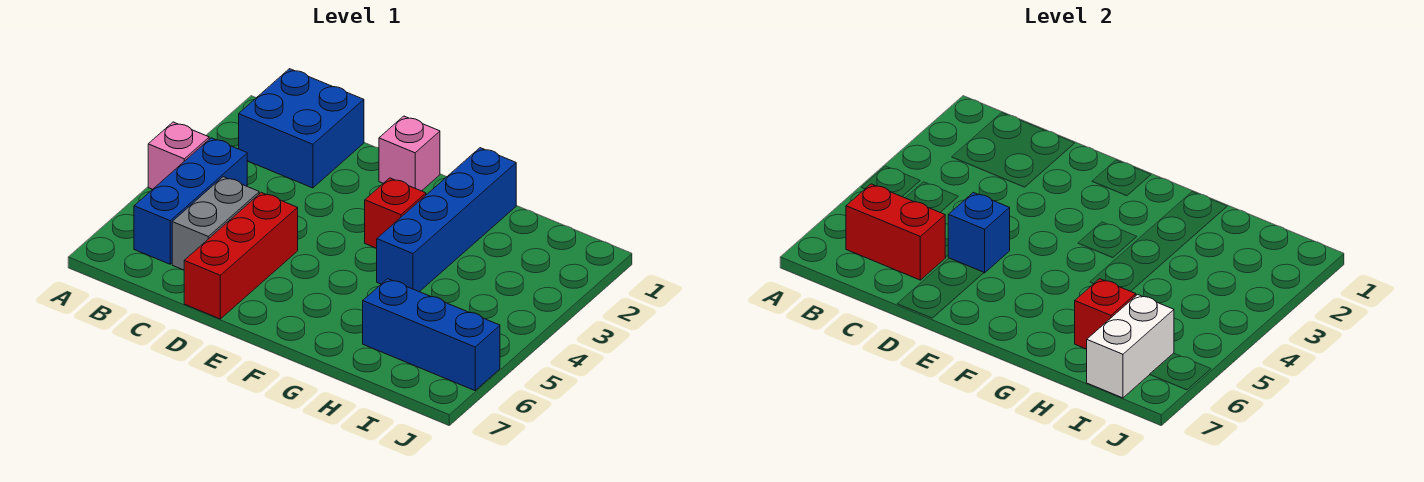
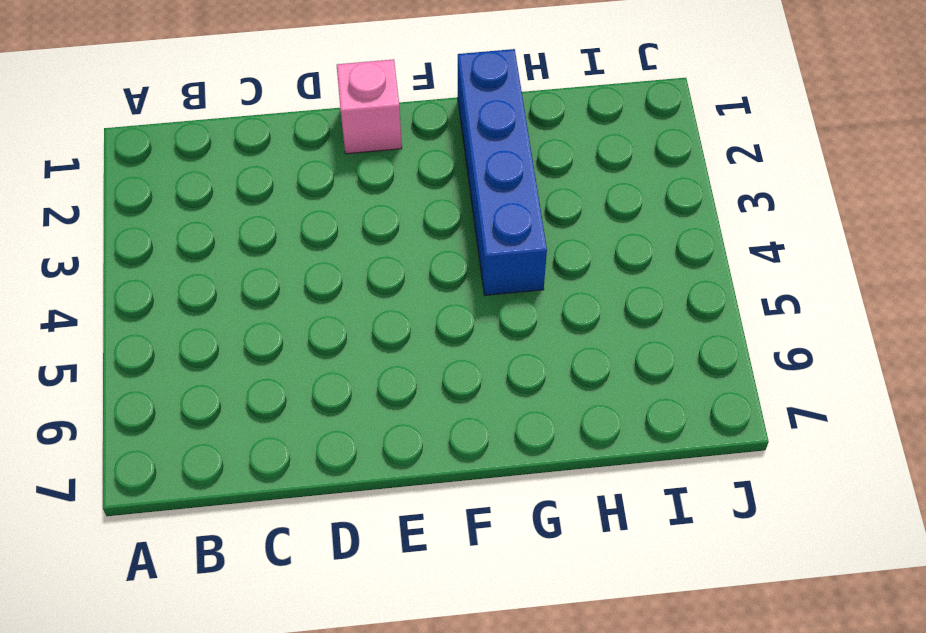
none -> pink 1x1 brick [148,122,209,189]
none -> blue 2x2 brick [239,69,364,188]
none -> blue 1x3 brick [134,138,247,264]

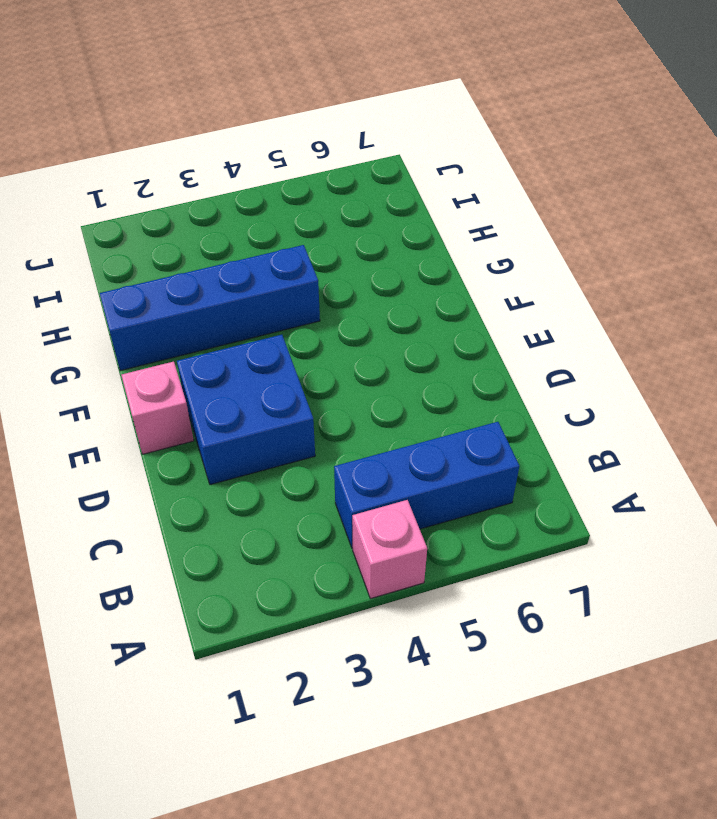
blue 2x2 brick [177,335,315,485] -> blue 2x2 brick moved to [239,69,364,188]
none -> grey 1x2 brick [172,177,259,270]
none -> red 1x3 brick [184,192,298,319]
none -> red 1x1 brick [365,178,426,248]

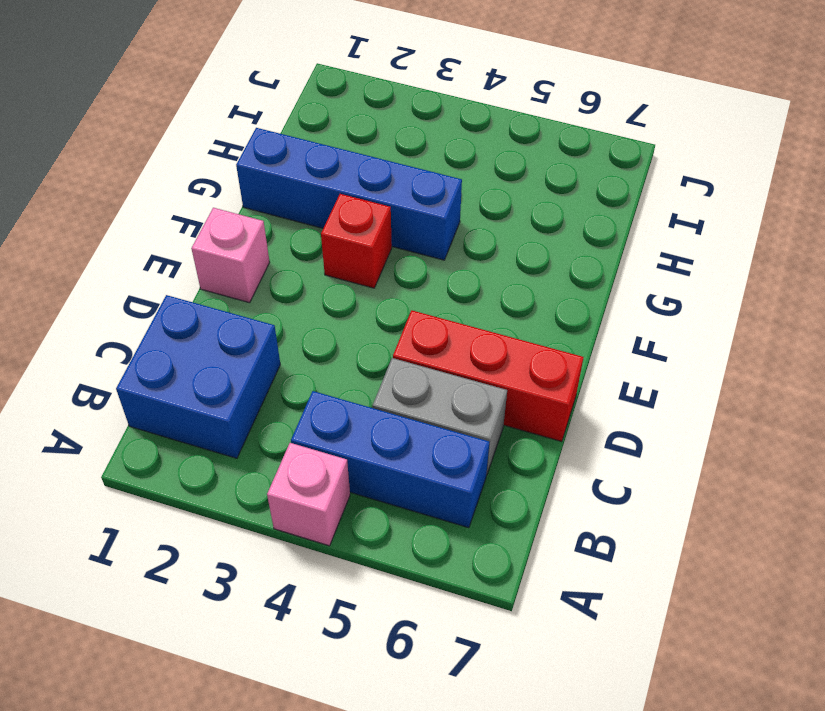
none -> blue 1x3 brick [363,279,500,391]
none -> red 1x2 brick [846,184,945,280]
none -> blue 1x1 brick [948,192,1010,273]

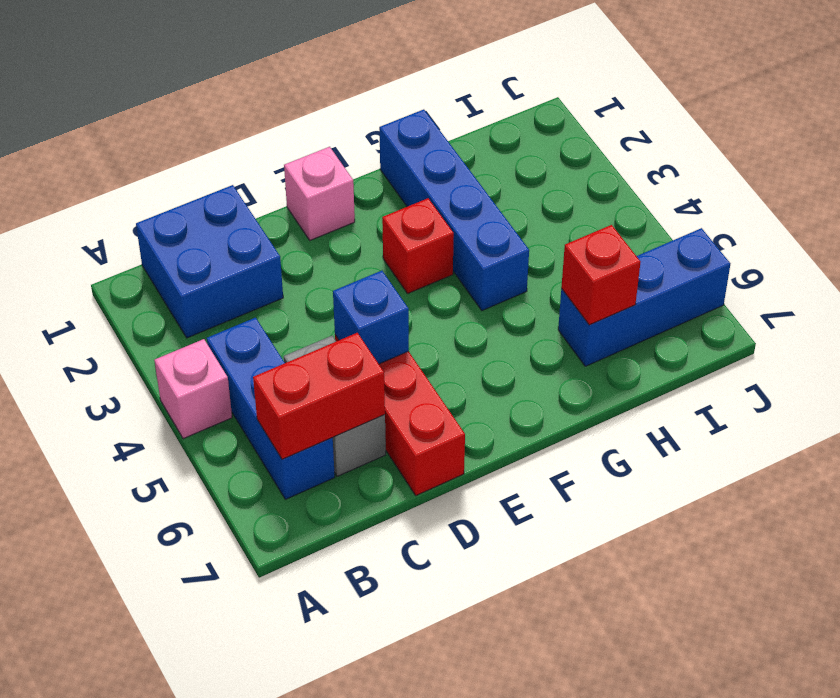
none -> white 1x2 brick [1087,295,1174,398]

